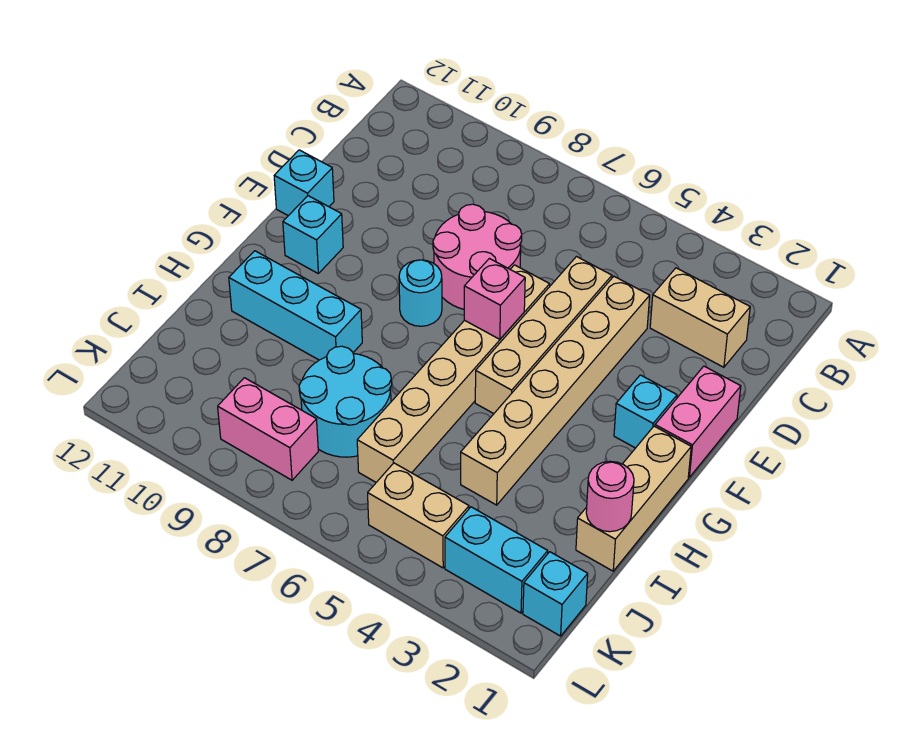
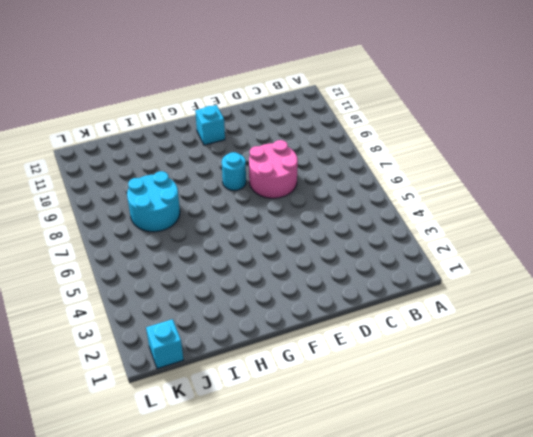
none -> tan 1x2 brick [650,268,750,367]
none -> tan 1x6 brick [461,277,650,505]
none -> tan 1x4 brick [475,257,612,414]

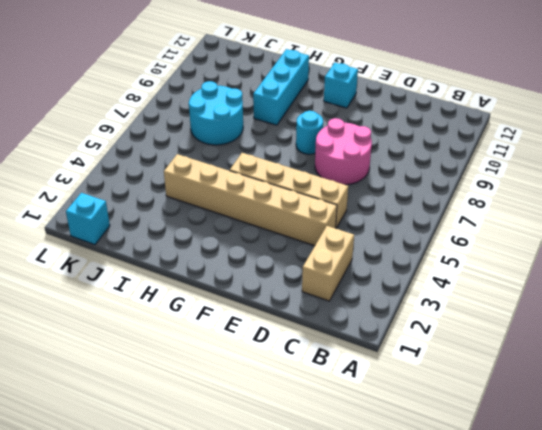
none -> pink 1x2 brick [655,366,741,477]
none -> tan 1x6 brick [357,265,550,482]
none -> cyan 1x1 brick [274,150,334,216]

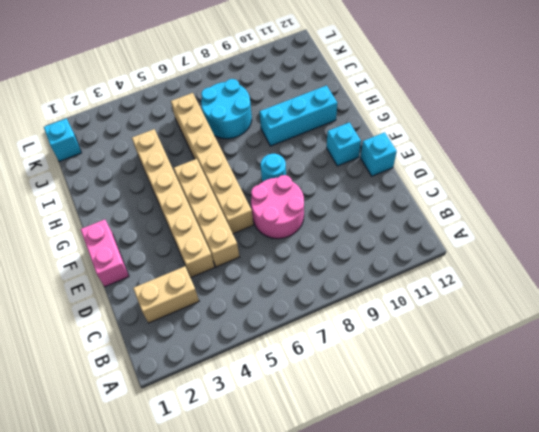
none -> cyan 1x1 brick [614,375,677,448]
none -> tan 1x3 brick [576,426,691,571]
none -> cyan 1x2 brick [445,507,548,613]

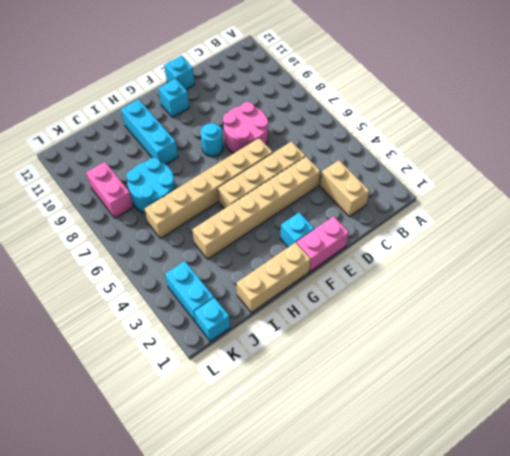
none -> tan 1x2 brick [368,463,469,568]
none -> pink 1x1 brick [464,258,525,339]
none -> pink 1x1 round brick [586,461,634,532]

